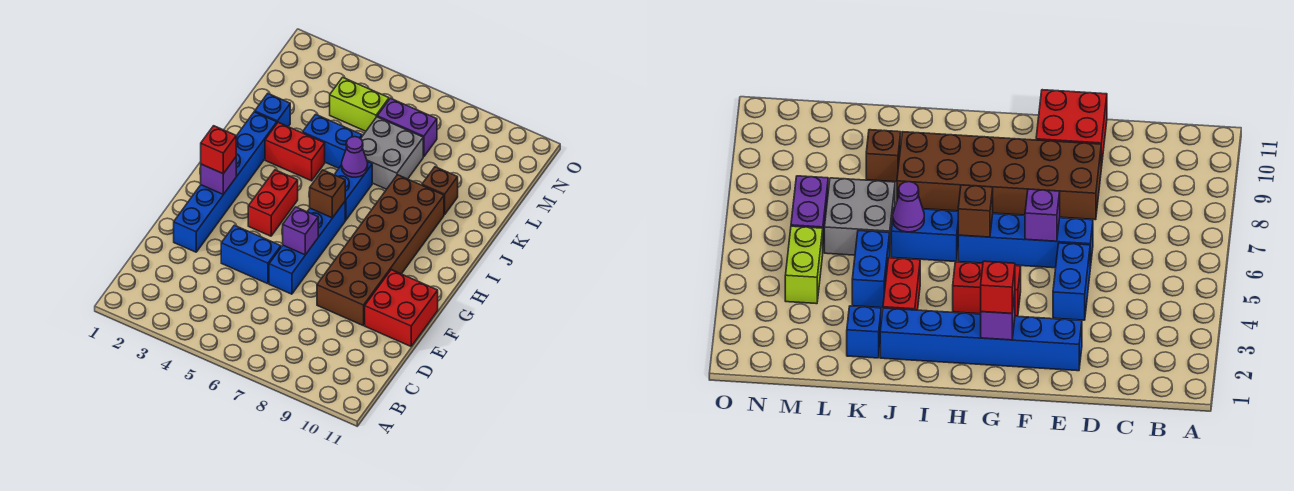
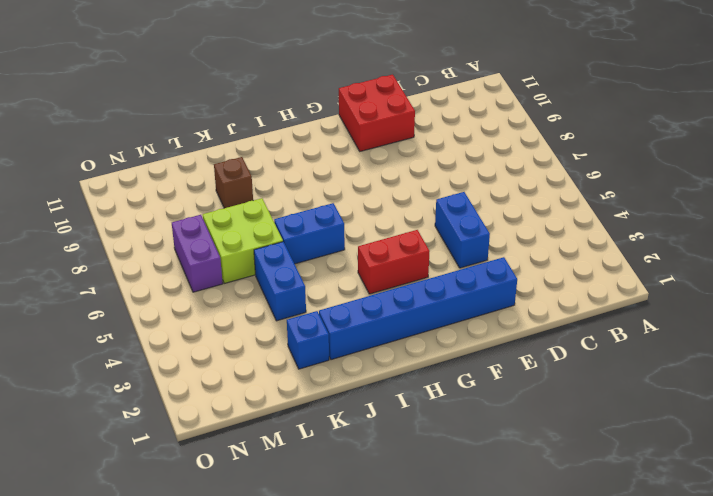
lime 2x2 brick [203,198,283,284] -> grey 2x2 brick [361,117,423,189]
none -> blue 1x4 brick [269,202,345,294]
none -> brown 2x6 brick [317,175,444,326]
none -> red 1x2 brick [265,122,325,181]

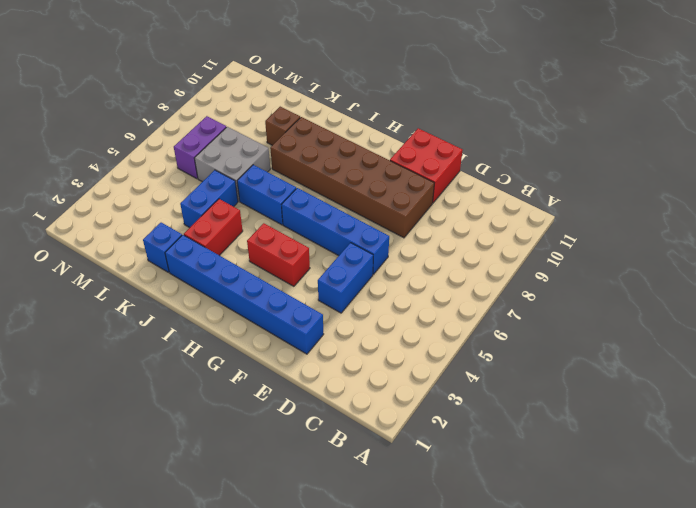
none -> lime 1x2 brick [330,77,389,131]
none -> purple 1x1 brick [283,207,318,255]
none -> purple 1x1 brick [201,157,236,194]

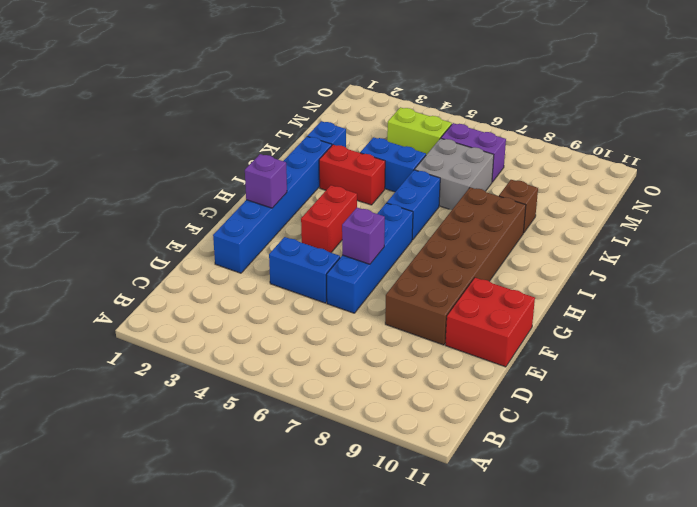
none -> brown 1x1 brick [310,170,345,218]
none -> purple 1x1 cone [342,137,368,177]
none -> red 1x1 brick [201,126,236,174]

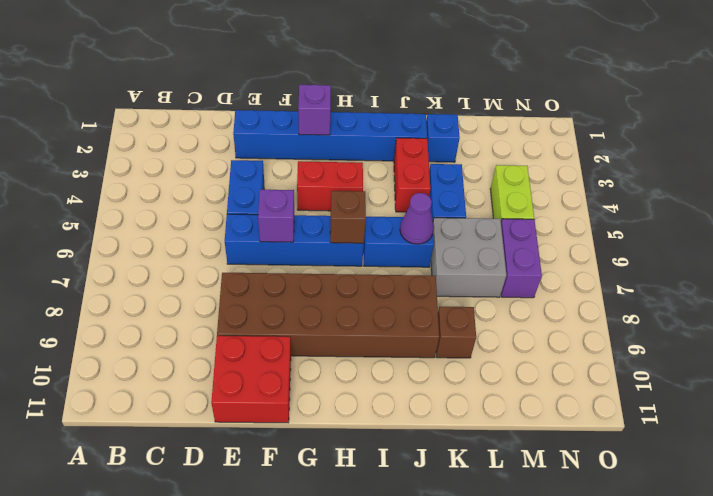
none -> red 1x1 brick [201,126,236,174]

